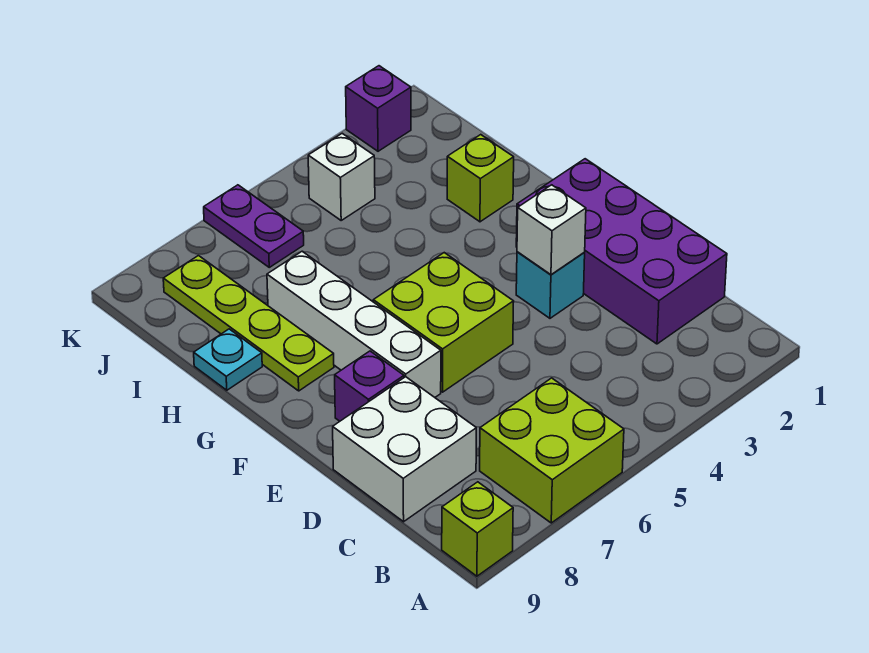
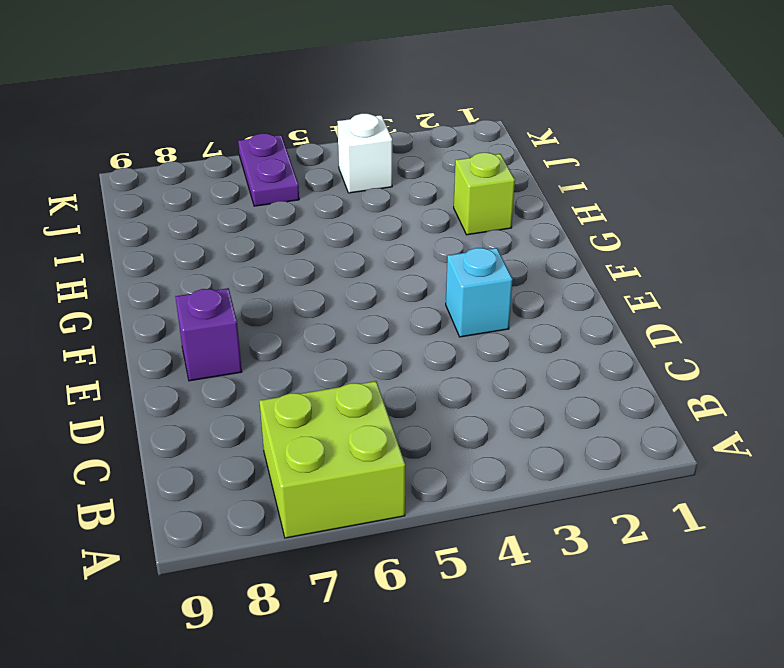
none -> lime 1x1 brick [442,482,513,576]
none -> purple 2x4 brick [516,159,727,344]
none -> white 2x2 brick [333,377,476,522]

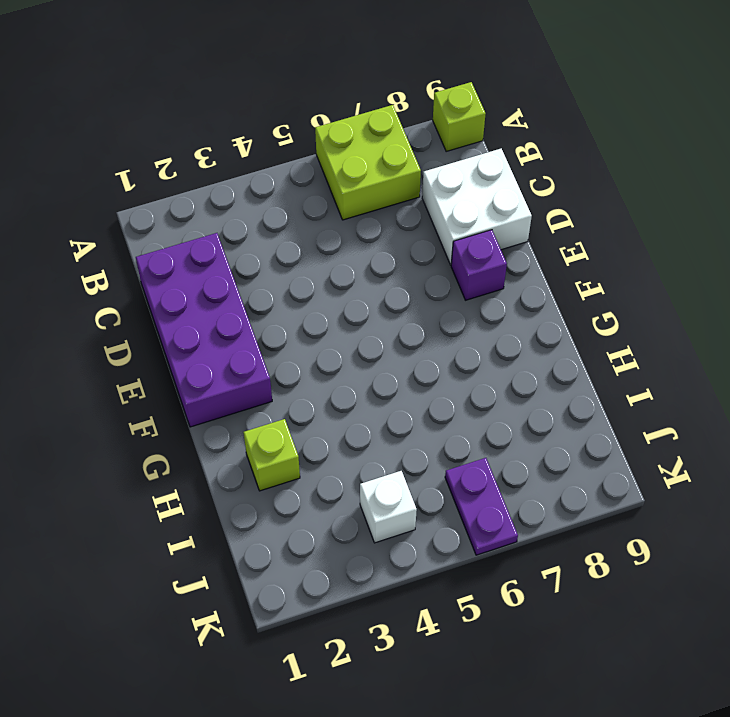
none -> cyan 1x1 brick [516,252,585,318]
none -> lime 2x2 brick [373,253,514,392]
none -> white 1x4 brick [267,251,441,397]

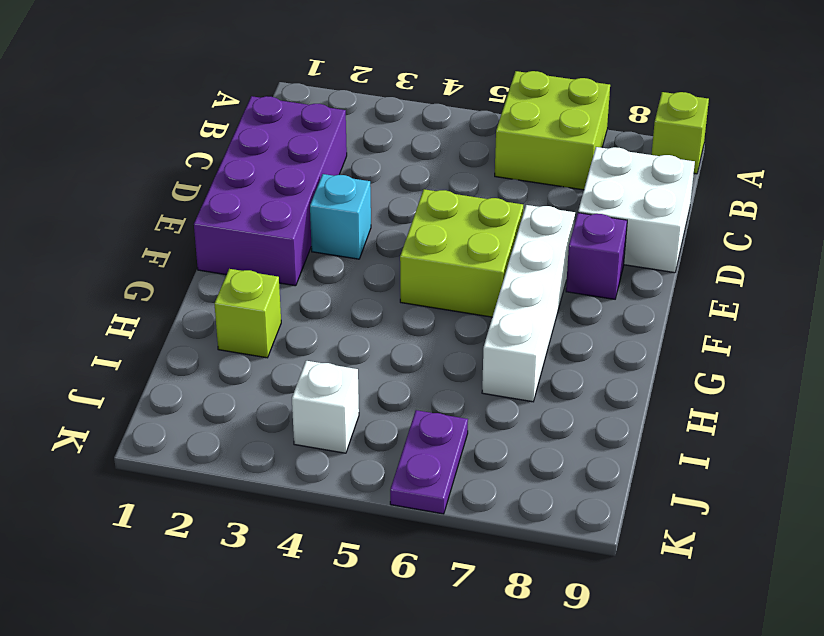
none -> lime 1x4 plate [163,256,334,391]
none -> cyan 1x1 plate [194,329,262,390]
none -> purple 1x1 brick [346,66,411,151]

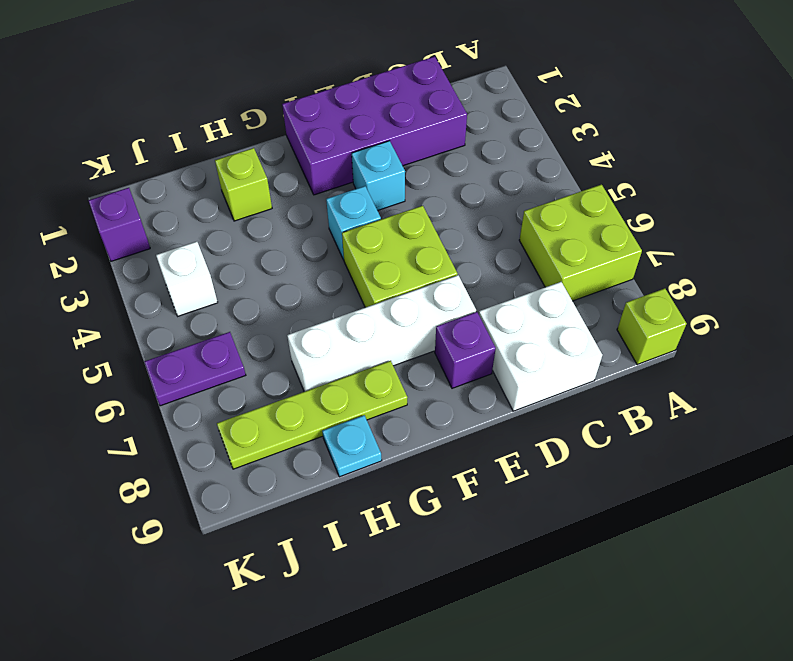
cyan 1x1 brick [326,186,381,260] -> none
none -> white 1x1 brick [517,185,586,275]

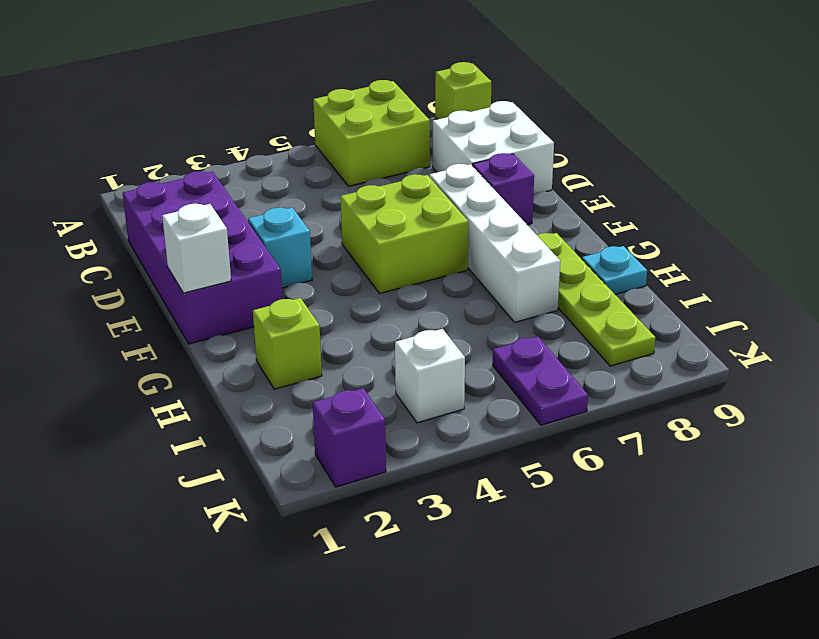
white 1x1 brick [162,204,231,293] -> white 1x1 brick moved to [517,185,586,275]

